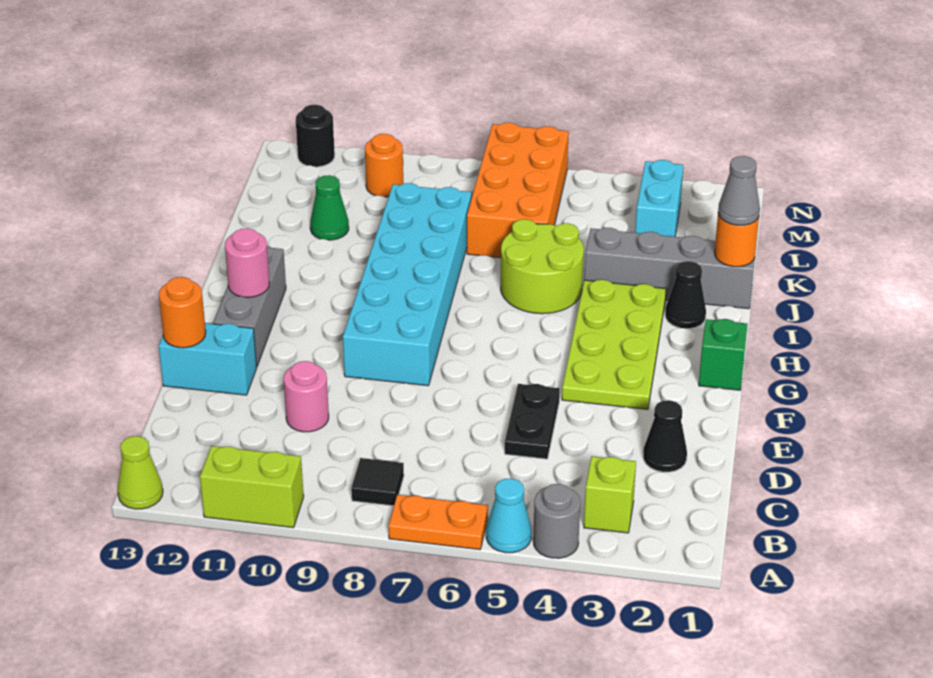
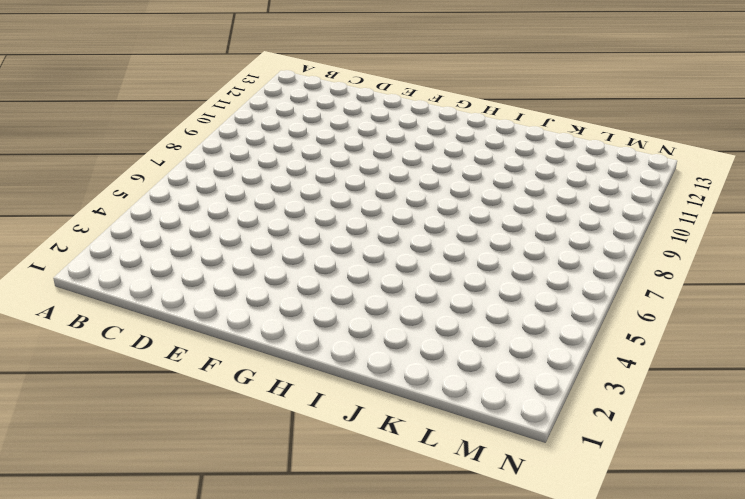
none -> grey 1x1 round brick [533,484,580,558]
none -> cyan 1x1 cone [486,478,531,553]
none -> orange 1x2 plate [389,495,488,550]

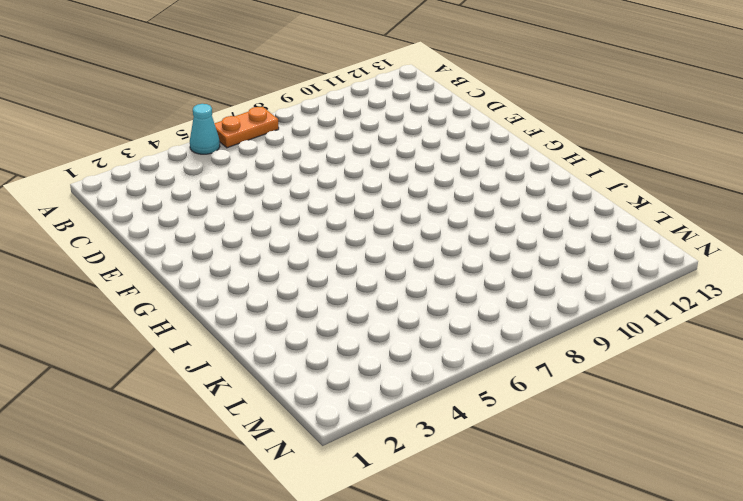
none -> grey 1x1 round brick [533,484,580,558]
none -> lime 1x2 brick [200,446,304,528]
none -> lime 1x1 cone [118,436,163,509]

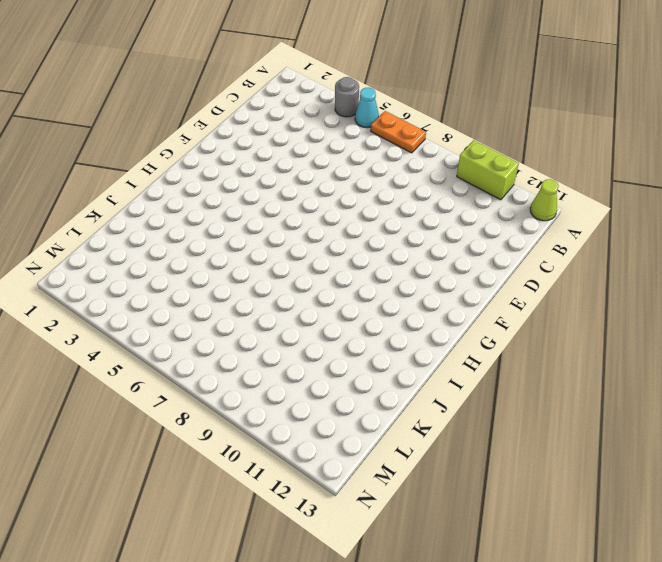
none -> lime 1x1 brick [584,456,636,533]
none -> black 1x1 tile [351,458,404,506]
none -> black 1x1 cone [643,400,687,472]

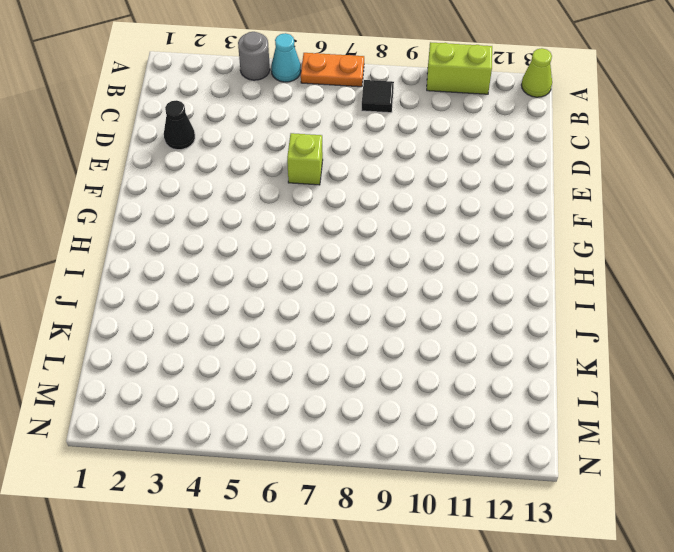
lime 1x1 brick [287,133,323,185] -> lime 1x1 brick moved to [584,456,636,533]
none -> black 1x2 plate [505,384,560,459]
none -> pink 1x1 round brick [284,361,329,432]
none -> cyan 1x2 brick [159,323,257,395]

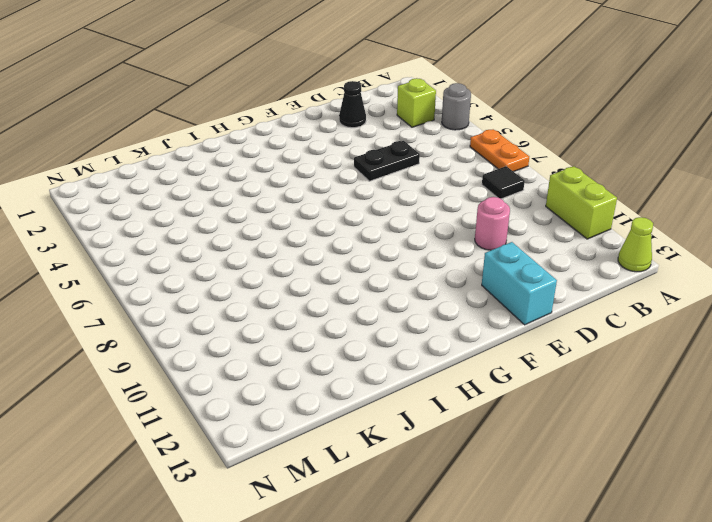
none -> cyan 1x1 cone [486,478,531,553]
none -> lime 2x4 plate [562,280,666,409]
none -> cyan 2x6 brick [343,183,471,386]

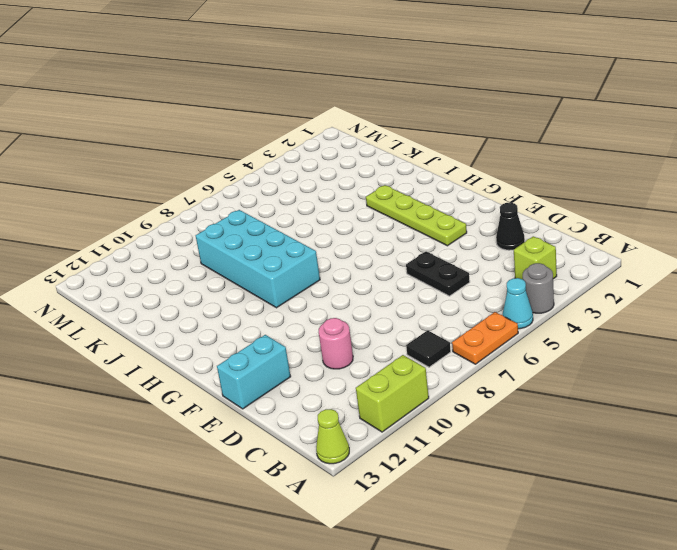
lime 1x4 plate [366,185,467,246] -> lime 2x4 plate [562,280,666,409]
cyan 2x4 brick [196,210,320,308] -> cyan 2x6 brick [343,183,471,386]
none -> grey 1x3 brick [213,246,286,367]
none -> green 1x1 brick [699,319,748,390]
none -> black 1x1 cone [665,261,706,329]

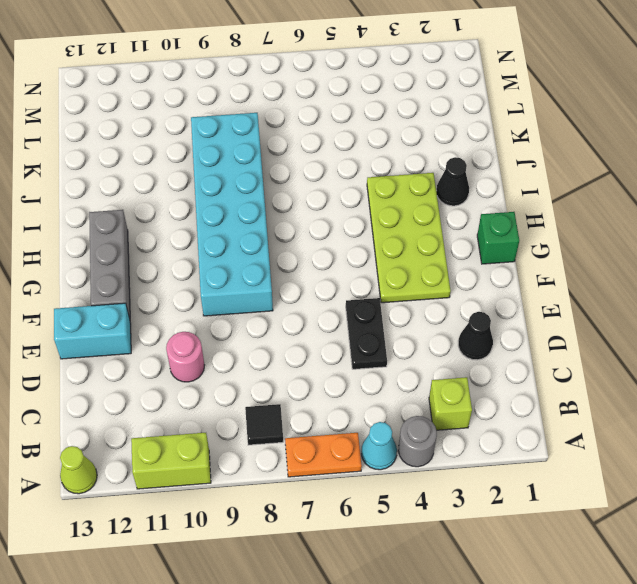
none -> lime 2x2 round brick [501,219,584,314]
none -> grey 1x4 brick [584,228,755,309]
none -> orange 2x4 brick [467,123,569,258]

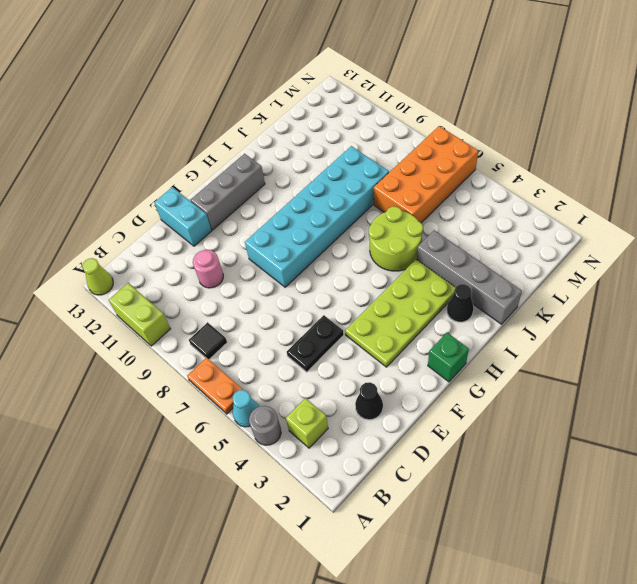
none -> green 1x1 cone [310,175,349,240]
none -> cyan 1x2 brick [635,160,683,237]
none -> orange 1x1 round brick [365,134,403,197]

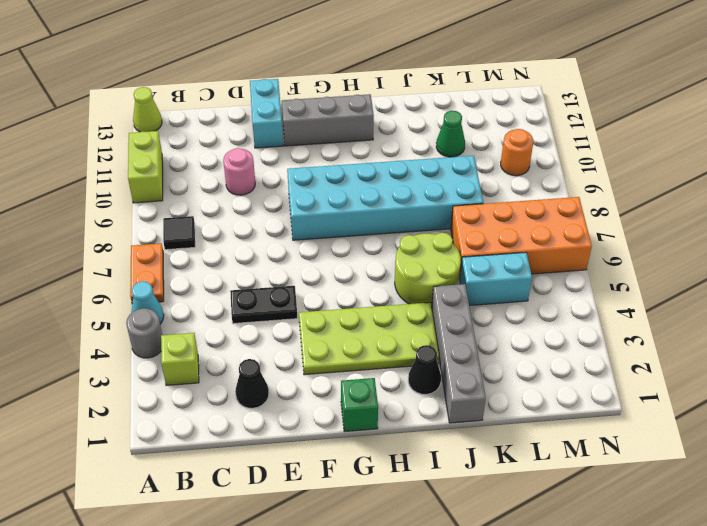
cyan 1x2 brick [460,252,532,306] -> cyan 1x2 brick moved to [635,160,683,237]
none -> black 1x1 round brick [296,105,335,167]
none -> orange 1x1 round brick [159,277,206,348]
none -> pink 1x1 round brick [225,228,270,297]

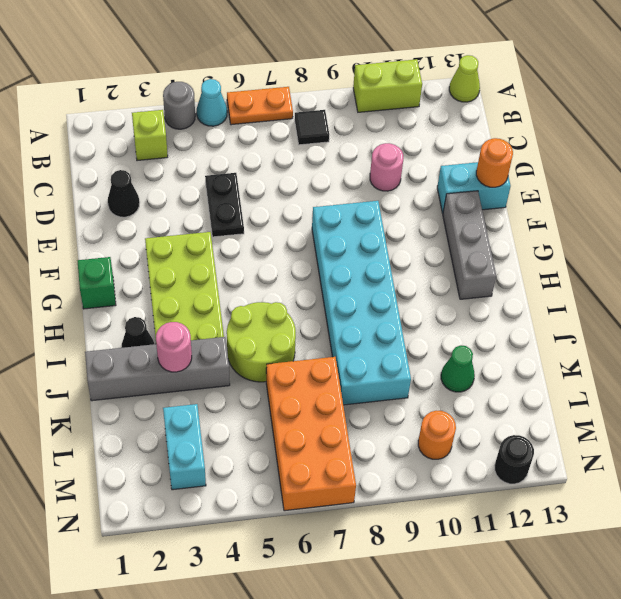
pink 1x1 round brick [156,322,192,372] -> pink 1x1 round brick moved to [225,228,270,297]
none -> orange 1x1 round brick [715,214,759,267]
none -> grey 1x1 cone [718,156,760,225]

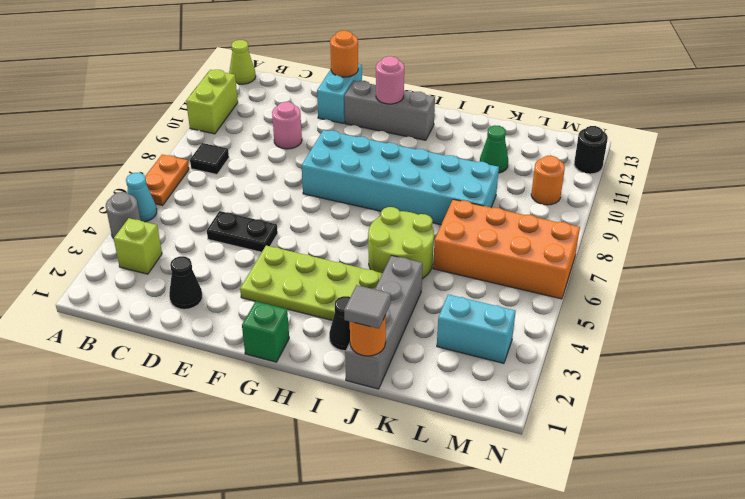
grey 1x1 tile [344,285,391,329] -> grey 1x1 cone [718,156,760,225]

